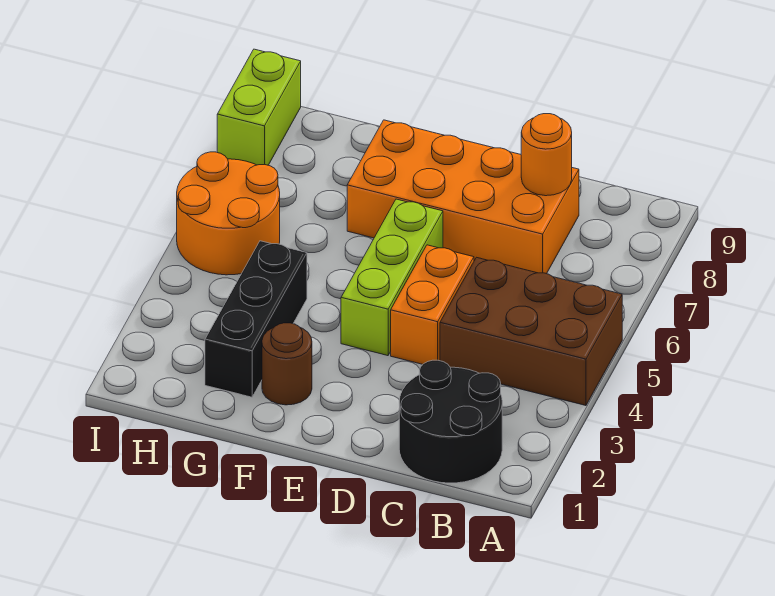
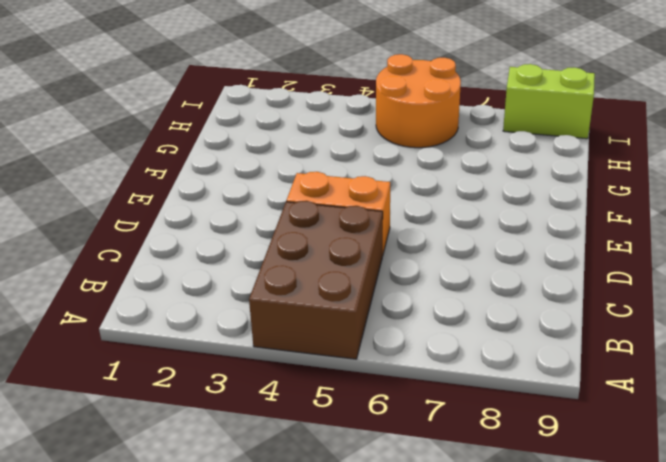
none -> black 2x2 round brick [399,360,502,483]
none -> orange 2x4 brick [347,120,579,274]

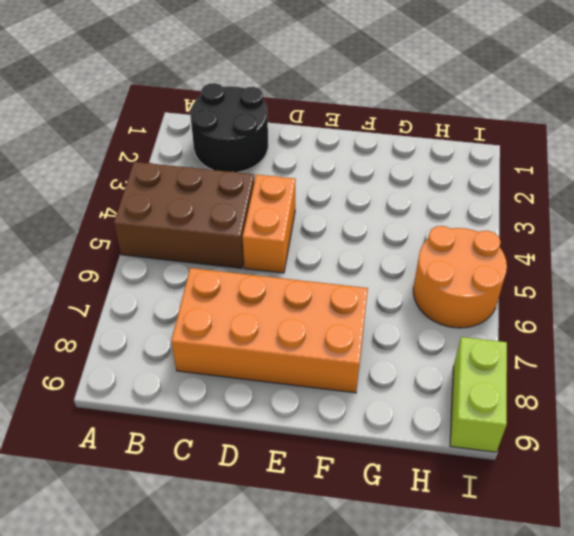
none -> lime 1x3 brick [341,199,443,356]
none -> brown 1x1 round brick [262,323,312,405]

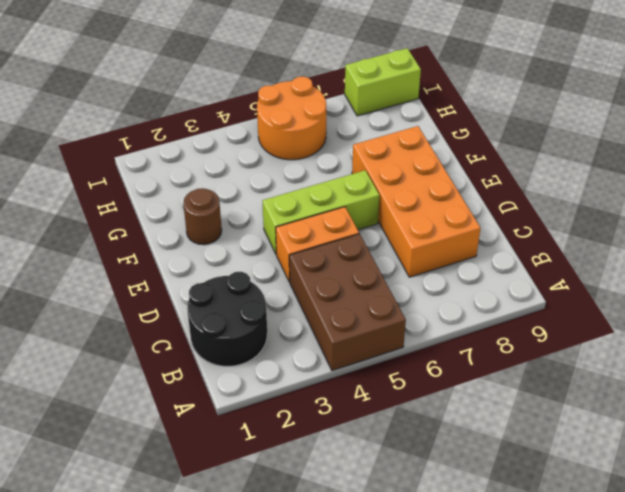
none -> black 1x3 brick [205,241,307,397]
none -> orange 1x1 round brick [521,114,572,196]

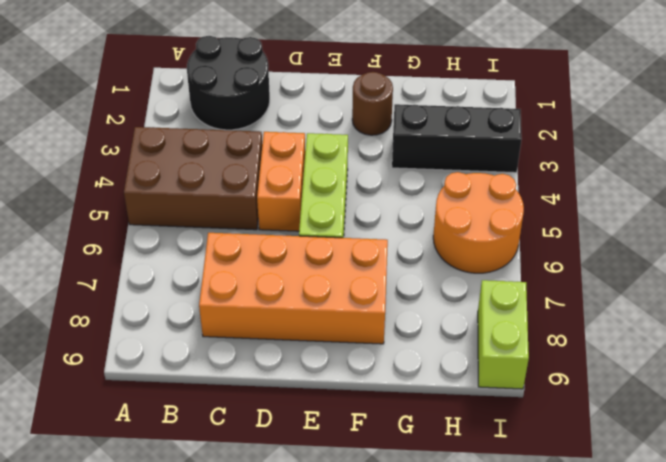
black 1x3 brick [392,104,522,173] -> black 1x3 brick turned to [205,241,307,397]
none -> orange 1x1 round brick [521,114,572,196]

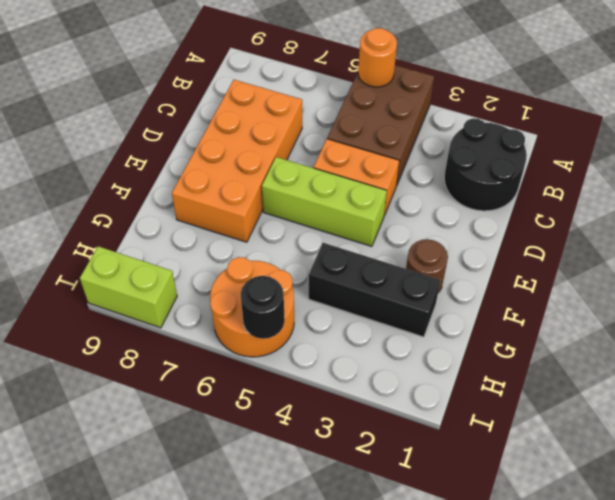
orange 1x1 round brick [358,28,397,87] -> orange 1x1 round brick moved to [521,114,572,196]
black 1x1 round brick [240,276,285,339] -> none

